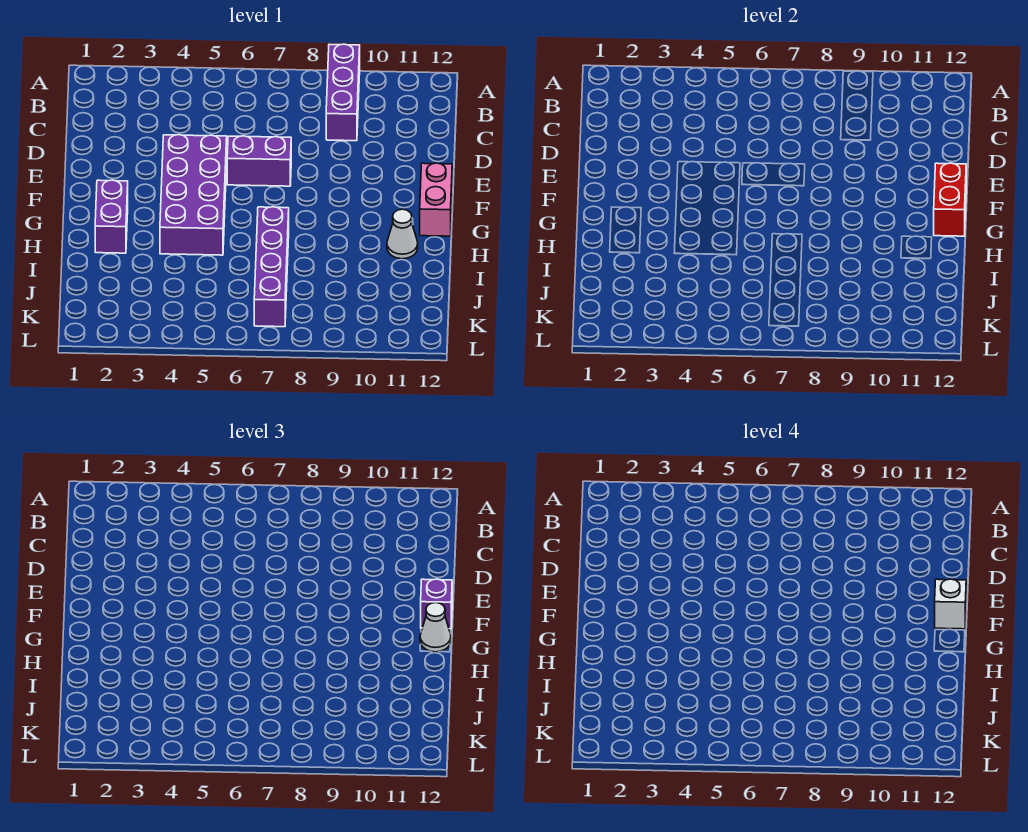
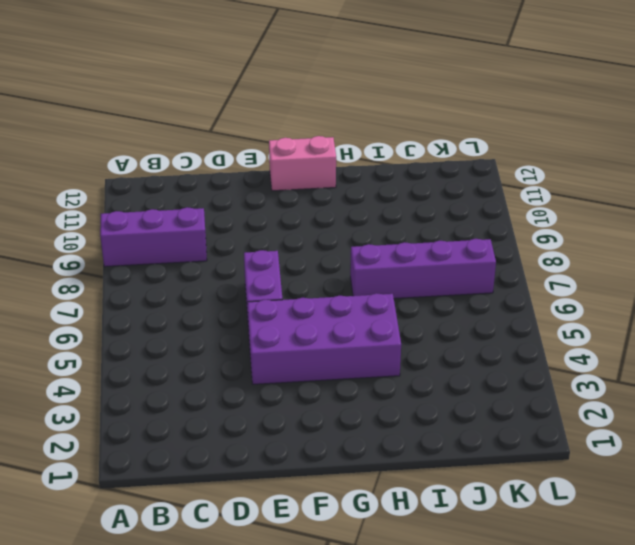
none -> purple 1x2 brick [95,180,128,253]
none -> white 1x1 cone [387,209,418,259]

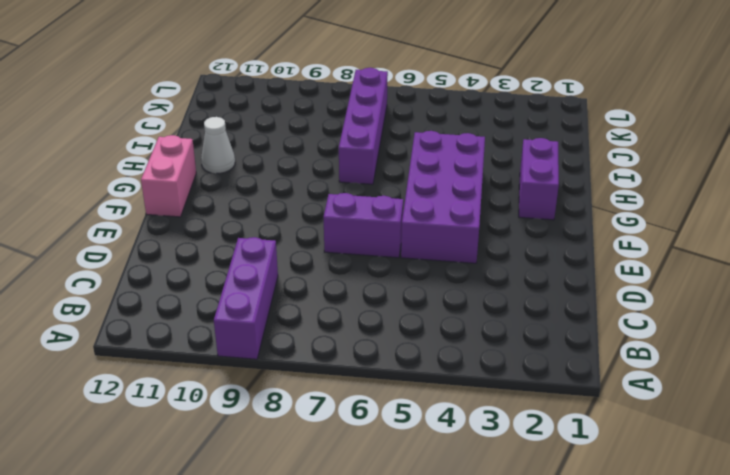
none -> red 1x2 brick [934,163,966,236]
none -> purple 1x1 brick [421,579,452,629]

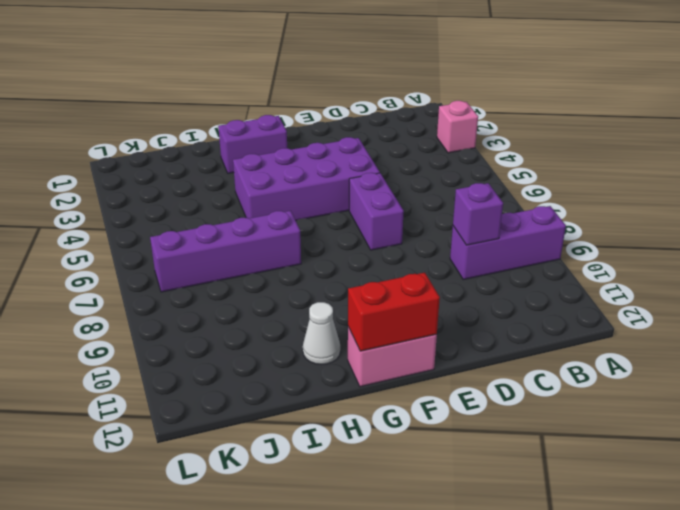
pink 1x1 brick [437,101,478,153] -> none
purple 1x1 brick [453,183,503,245] -> purple 1x1 brick moved to [421,579,452,629]
none -> white 1x1 cone [420,603,451,652]
none -> white 1x1 brick [935,579,966,629]

